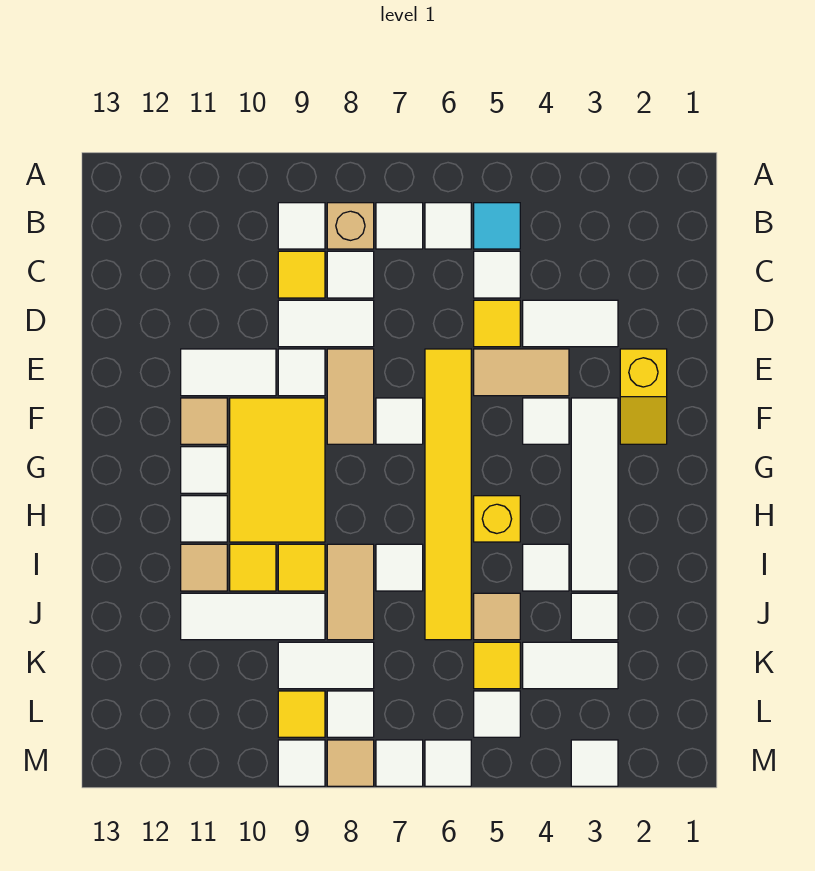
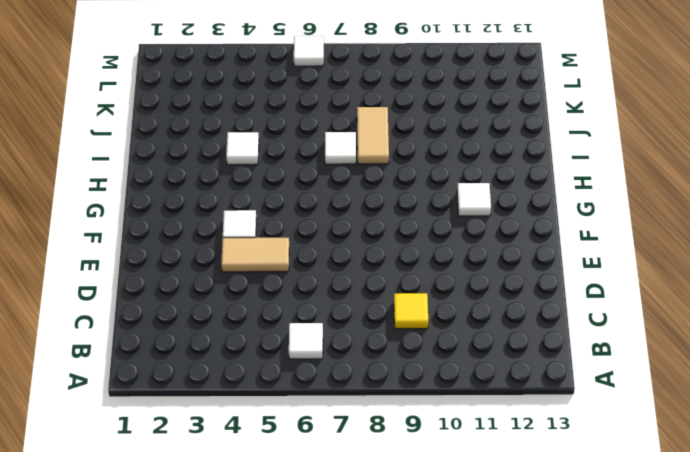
none -> cyan 1x1 tile [474,203,520,249]
none -> white 1x1 tile [376,203,423,249]
none -> tan 1x1 brick [327,203,374,249]
none -> white 1x1 tile [278,203,325,249]

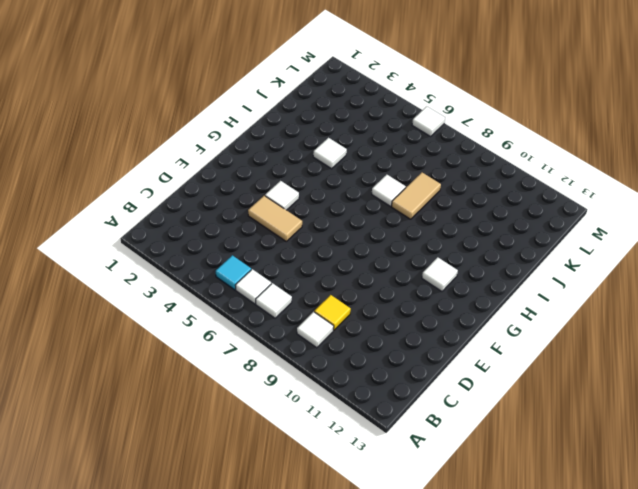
none -> tan 1x1 brick [327,203,374,249]
none -> white 1x1 tile [474,251,520,298]
none -> white 1x1 tile [327,251,374,298]
none -> white 1x2 tile [523,300,618,347]

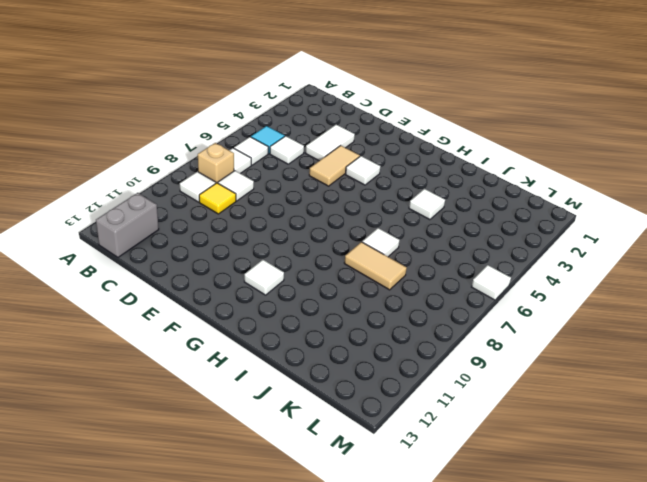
grey 1x2 brick [96,193,159,257] -> none
none -> yellow 1x1 tile [474,300,520,347]
none -> white 1x2 tile [278,300,374,347]
none -> yellow 1x2 slope [620,349,667,444]
none -> yellow 1x6 tile [425,349,471,640]

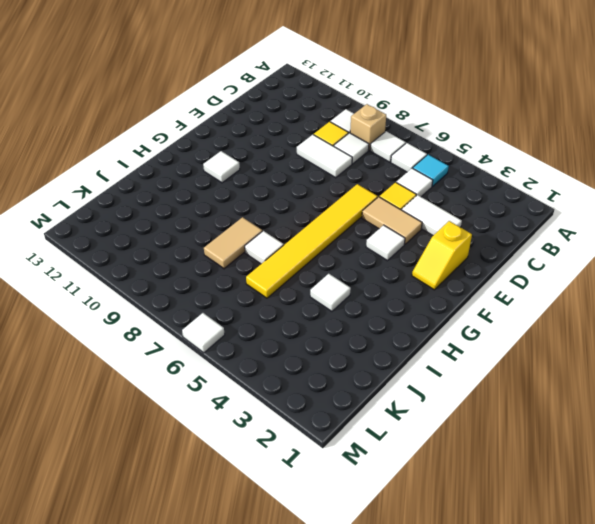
none -> tan 1x2 tile [327,349,374,444]
none -> white 1x1 tile [278,349,325,396]
none -> white 1x2 tile [181,349,276,396]
none -> white 1x4 tile [571,398,618,591]

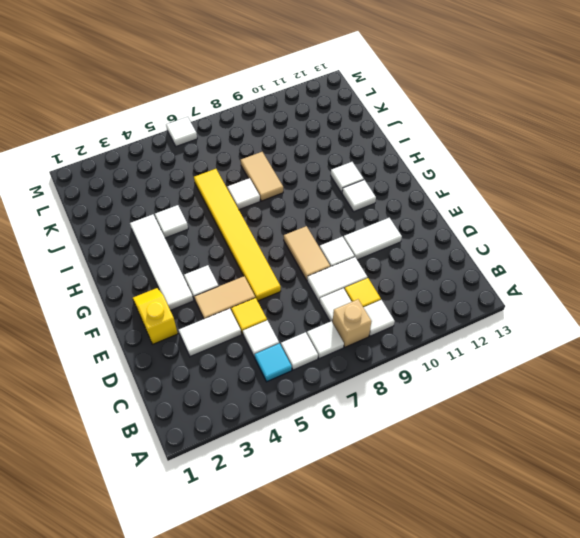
none -> white 1x1 tile [376,398,423,444]
none -> yellow 2x3 tile [230,398,325,542]
none -> tan 1x1 tile [181,398,227,444]
none -> yellow 1x1 brick [474,496,520,542]

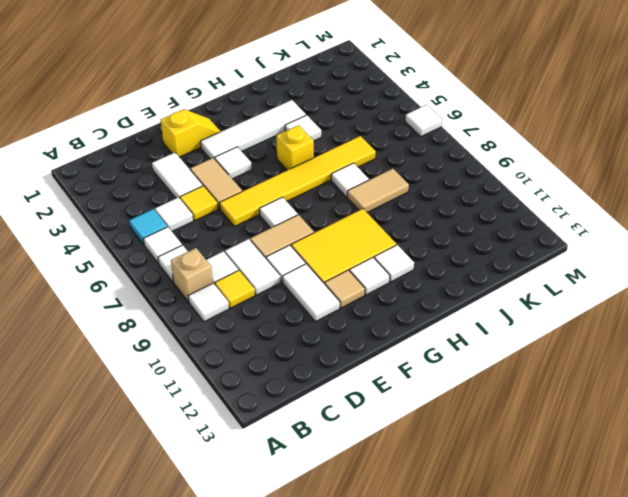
none -> yellow 1x1 tile [278,544,325,591]
none -> yellow 1x1 tile [230,544,276,591]
none -> tan 1x1 tile [181,544,227,591]
none -> white 1x1 tile [571,593,618,640]

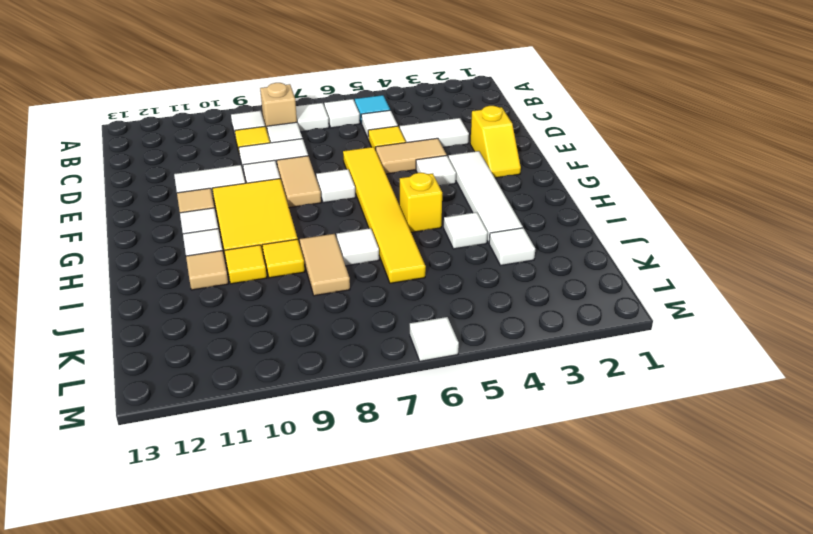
none -> tan 1x1 tile [474,593,520,640]
none -> white 1x3 tile [181,593,325,640]
none -> white 1x2 tile [523,642,618,689]
none -> yellow 1x1 tile [474,642,520,689]

